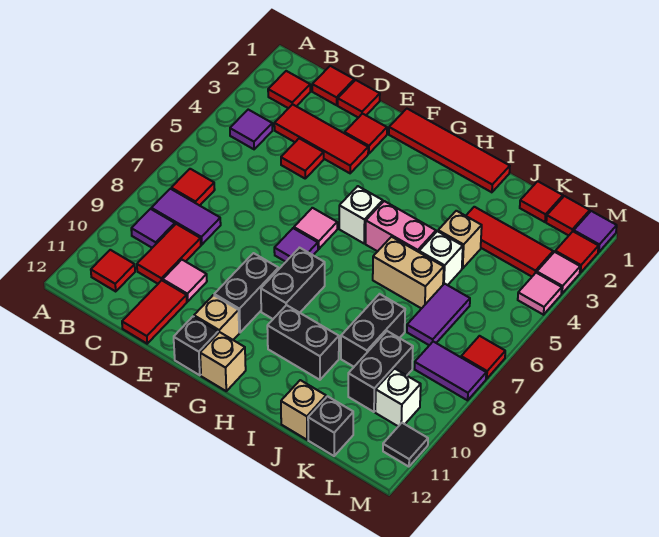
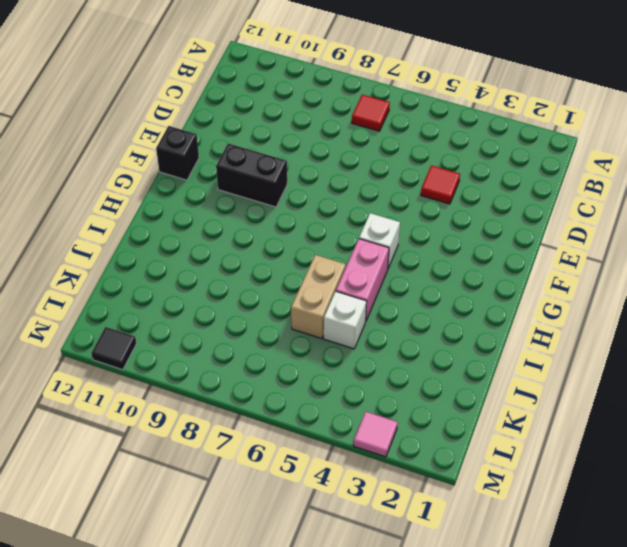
none -> red 1x1 tile [268,71,310,108]
none -> purple 1x1 tile [230,110,272,149]
none -> purple 1x2 tile [151,189,221,245]
none -> purple 1x1 tile [131,209,175,248]

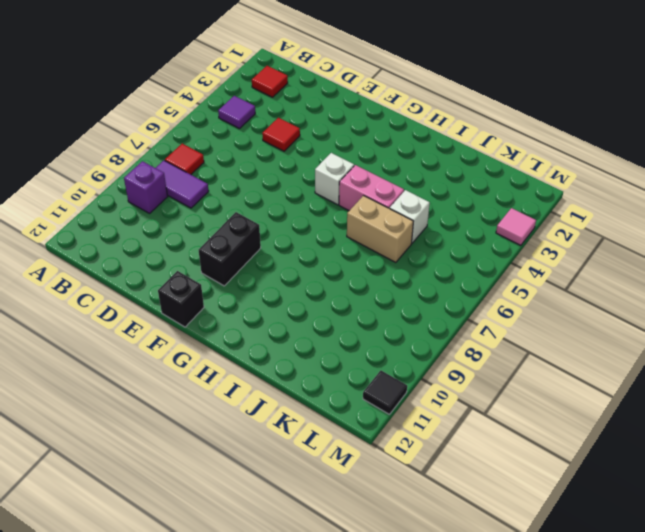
purple 1x1 brick [124,161,168,213] -> purple 1x1 tile [131,209,175,248]
none -> red 1x1 tile [91,250,135,291]
none -> red 1x1 tile [312,66,354,105]
none -> red 1x3 tile [274,104,368,173]
none -> red 1x2 tile [137,224,201,284]

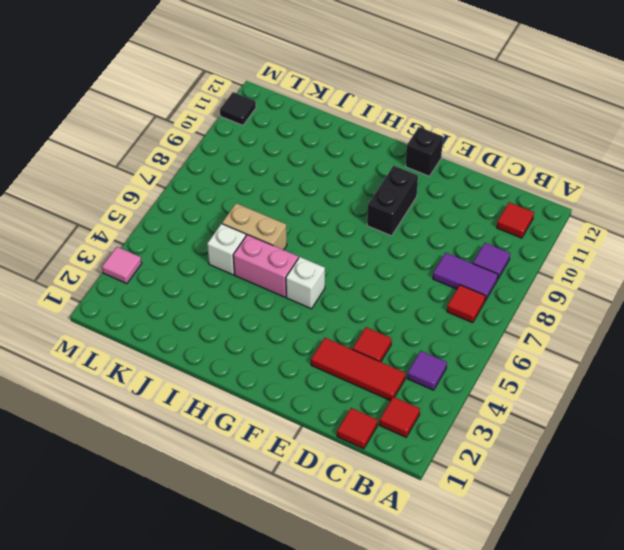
none -> red 1x2 tile [137,224,201,284]
none -> red 1x1 tile [338,80,380,118]
none -> pink 1x1 tile [163,260,207,301]
none -> red 1x2 tile [122,280,187,344]

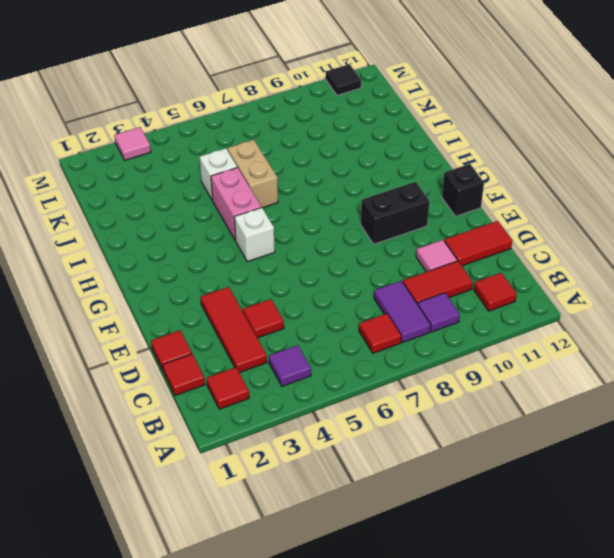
none -> red 1x1 tile [345,114,387,154]
none -> red 1x4 tile [389,109,510,192]
none -> pink 1x1 tile [294,208,337,249]
none -> purple 1x1 tile [274,228,318,262]

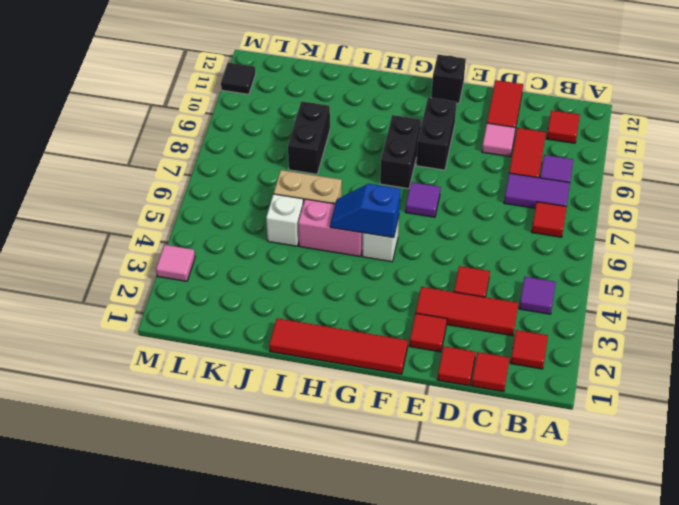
blue 1x2 slope [330,184,401,238] -> none
none -> pink 1x1 tile [294,208,337,249]
none -> tan 1x1 brick [194,295,239,340]
none -> tan 1x1 brick [200,332,246,391]
none -> black 1x2 brick [267,305,339,380]

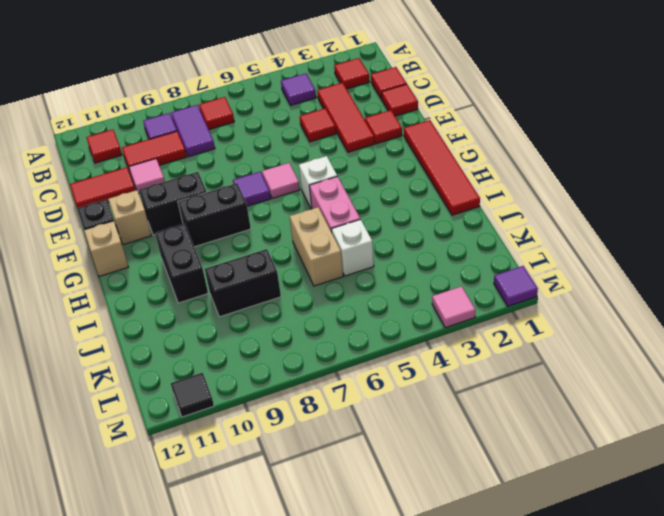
none -> red 1x3 tile [466,207,553,277]
none -> tan 1x1 brick [438,211,482,268]
none -> tan 1x1 brick [281,380,326,440]
none -> red 1x1 tile [520,181,563,222]

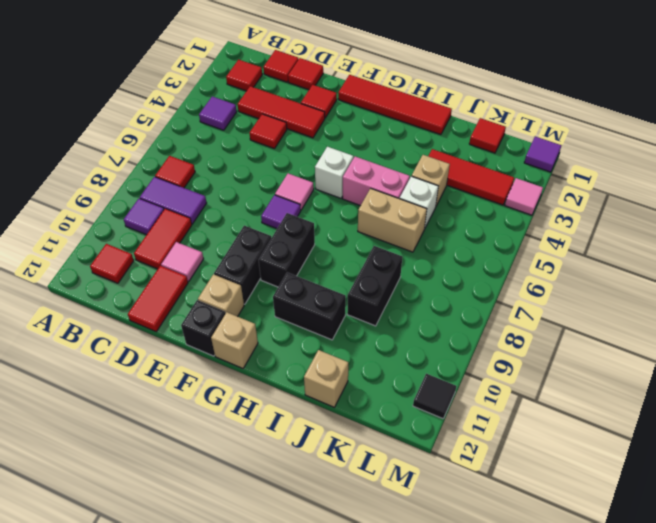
none -> purple 1x2 tile [407,284,470,345]
none -> black 1x2 brick [348,331,413,412]
none -> black 1x1 brick [308,396,353,456]
none -> red 1x1 tile [546,196,590,235]

